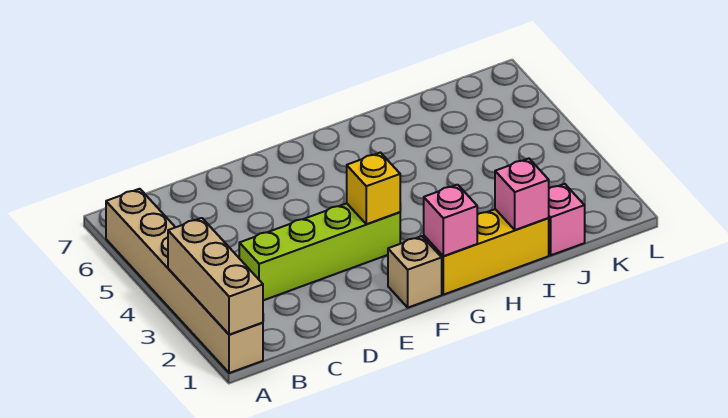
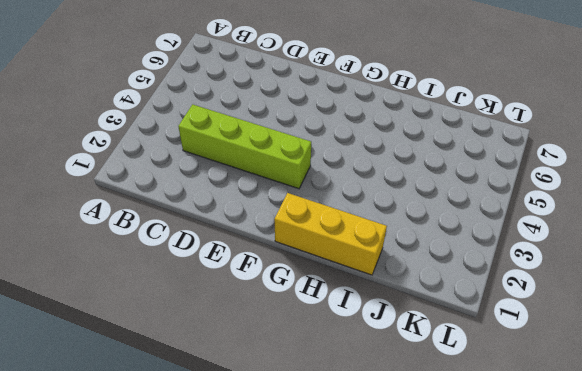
none -> tan 1x6 brick [106,189,263,373]
none -> tan 1x1 brick [388,236,442,308]

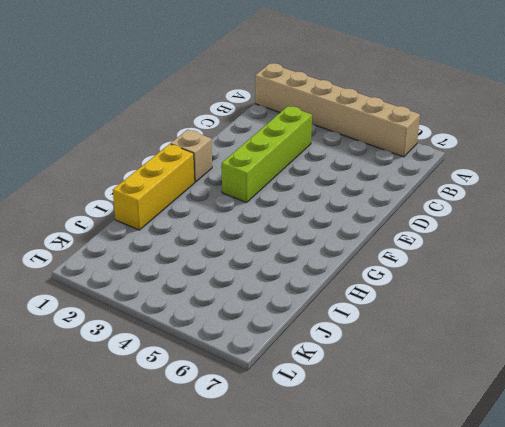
none -> pink 1x1 brick [549,184,585,255]
none -> tan 1x3 brick [168,218,263,335]

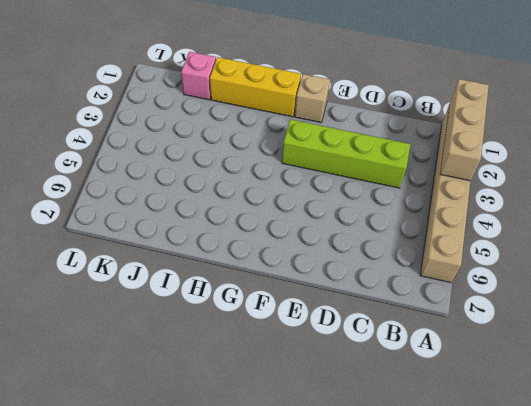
none -> yellow 1x1 brick [347,153,400,224]
none -> pink 1x1 brick [424,185,477,256]

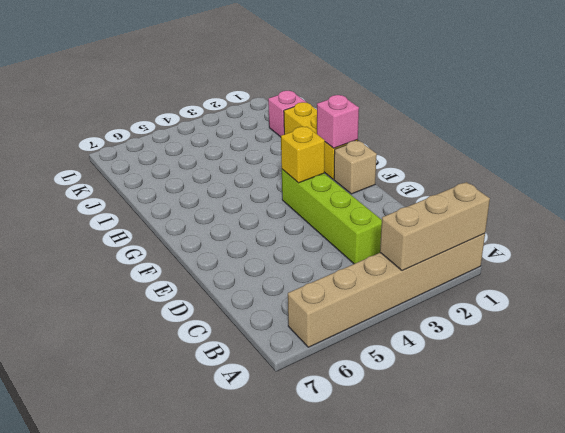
none -> pink 1x1 brick [495,159,549,230]

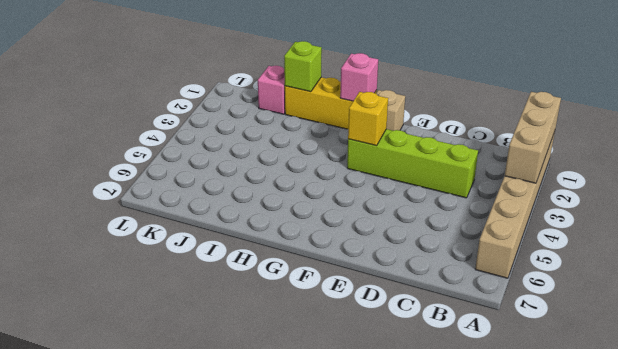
lime 1x1 brick [284,41,322,92] -> pink 1x1 brick [495,159,549,230]

